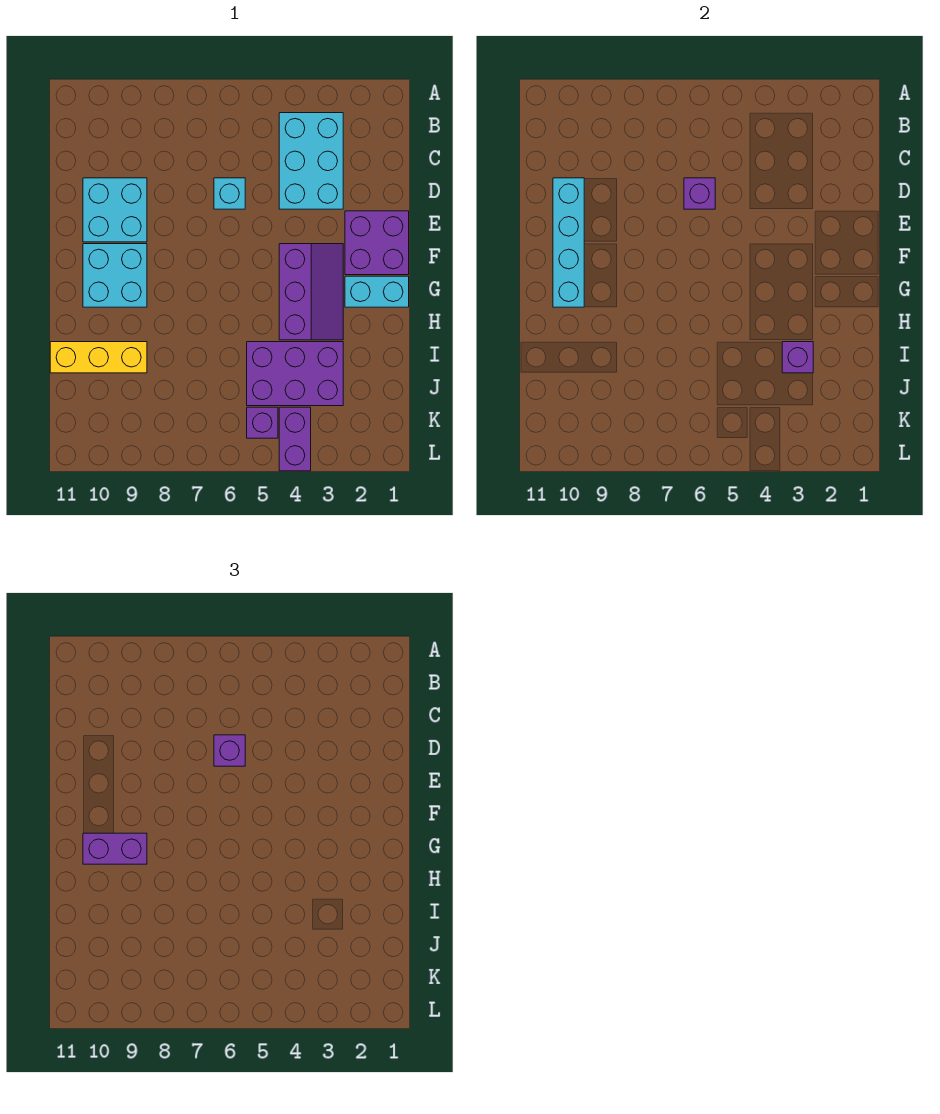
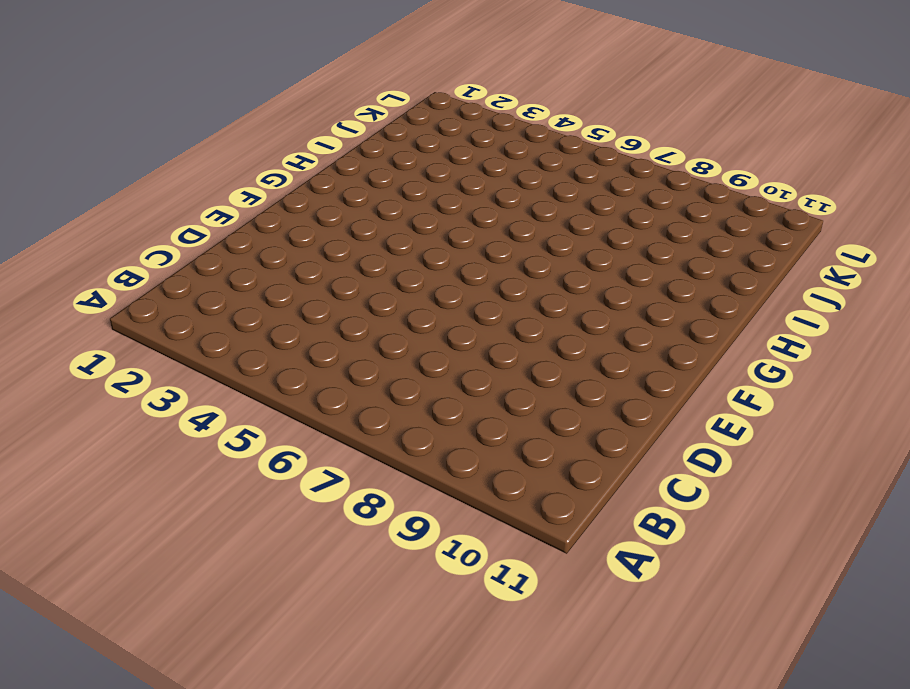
none -> cyan 2x3 brick [279,113,343,209]
none -> cyan 1x1 brick [214,178,245,209]
none -> cyan 2x2 brick [83,178,147,242]

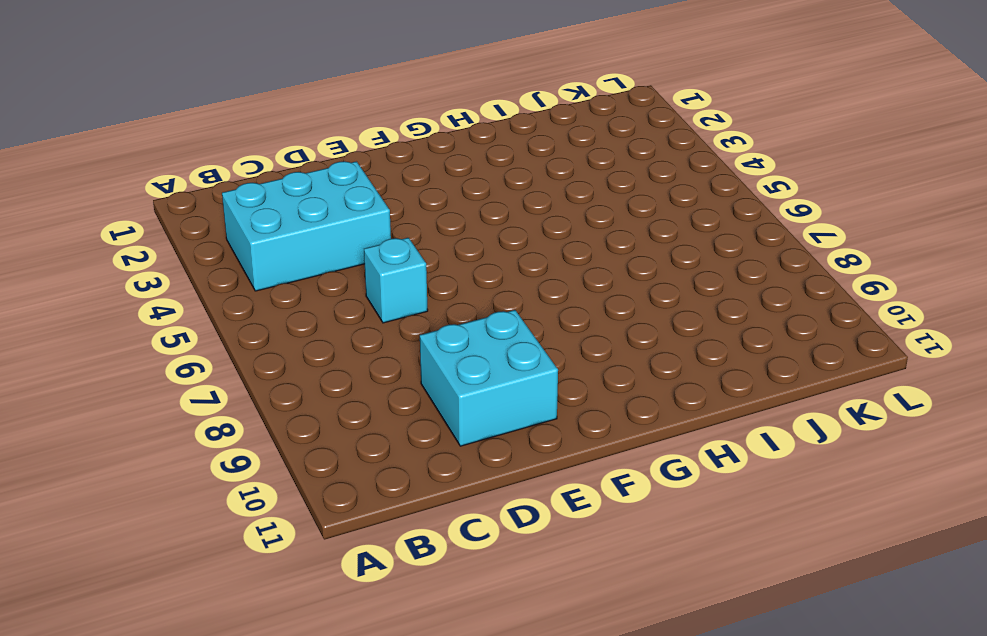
none -> purple 2x2 brick [345,211,409,275]
none -> purple 2x3 slope [279,244,343,340]
none -> cyan 2x2 brick [83,244,147,307]

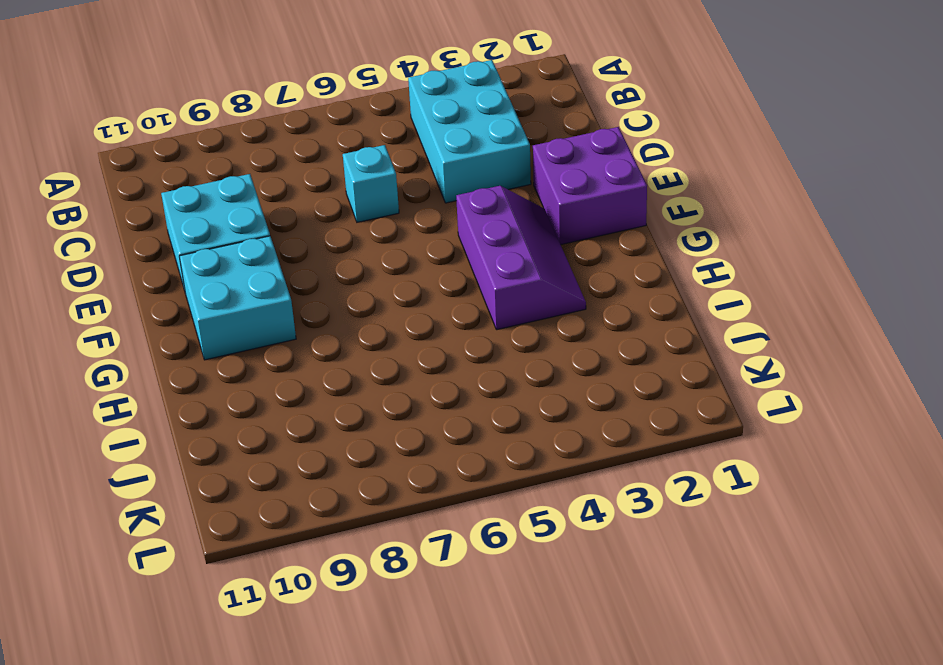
none -> cyan 1x2 brick [345,276,409,307]
none -> purple 2x3 brick [247,342,343,406]
none -> yellow 1x3 brick [50,342,147,373]

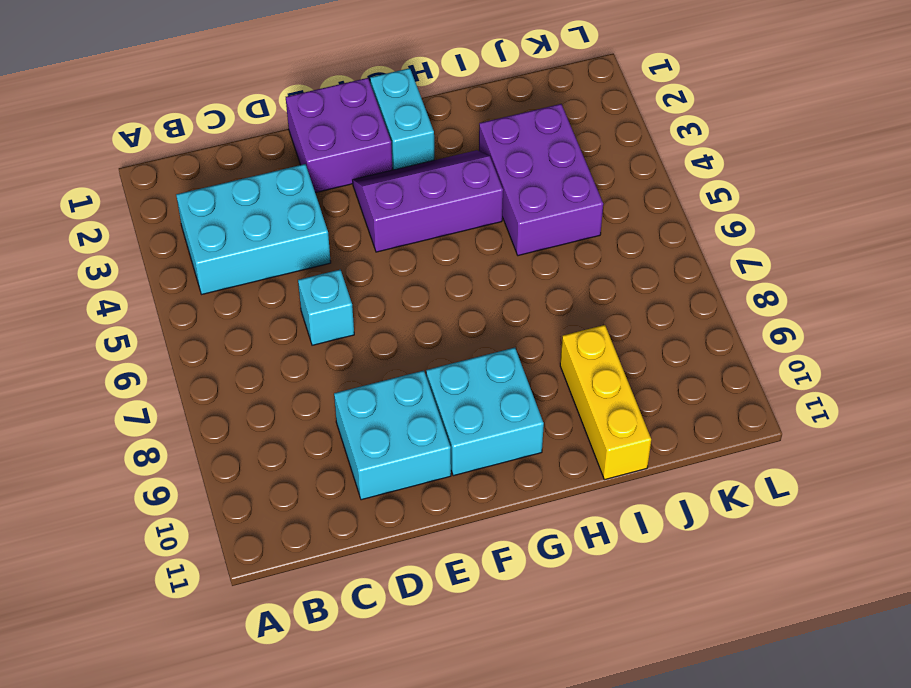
none -> purple 1x2 brick [279,407,311,471]
none -> purple 1x1 brick [247,407,278,438]
none -> purple 1x1 brick [684,178,715,209]

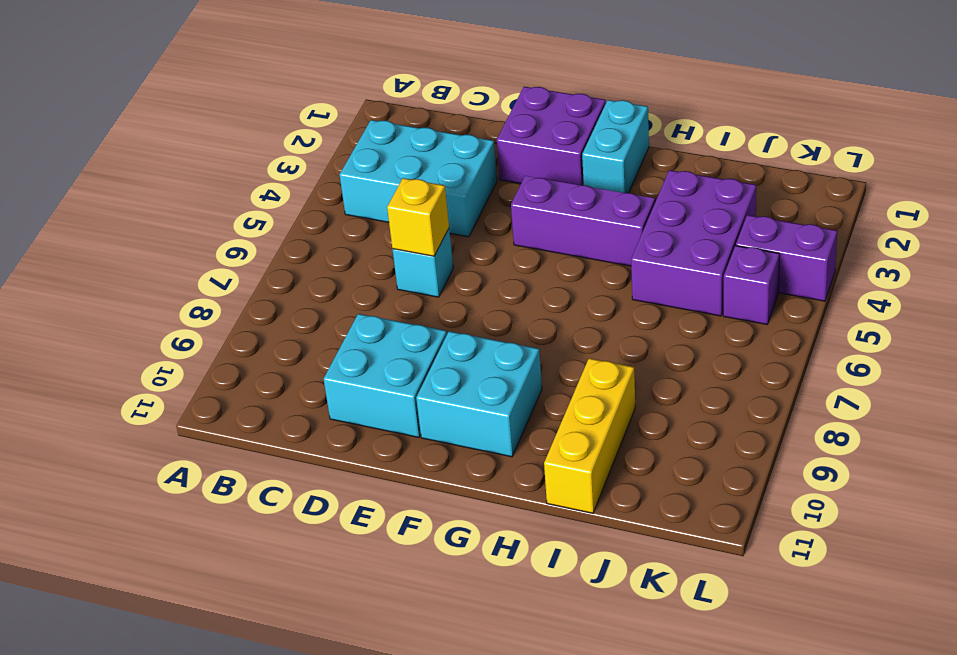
yellow 1x1 brick [387,178,449,256] -> purple 1x1 brick [684,178,715,209]
none -> cyan 1x4 brick [553,178,584,307]
none -> purple 1x1 brick [782,342,813,373]
none -> purple 1x1 brick [214,735,245,766]

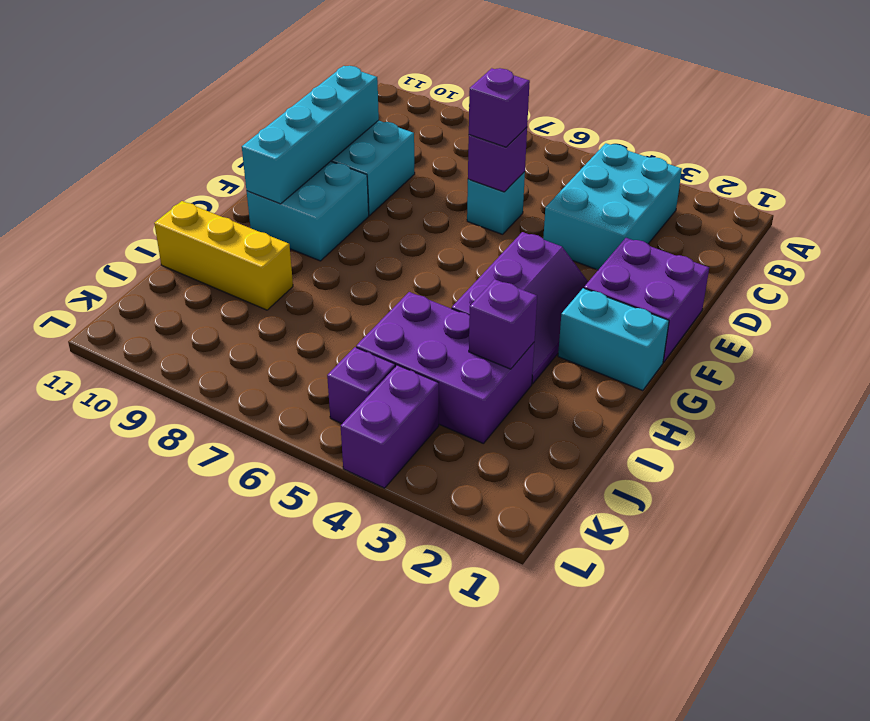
none -> purple 1x2 brick [83,833,147,864]

